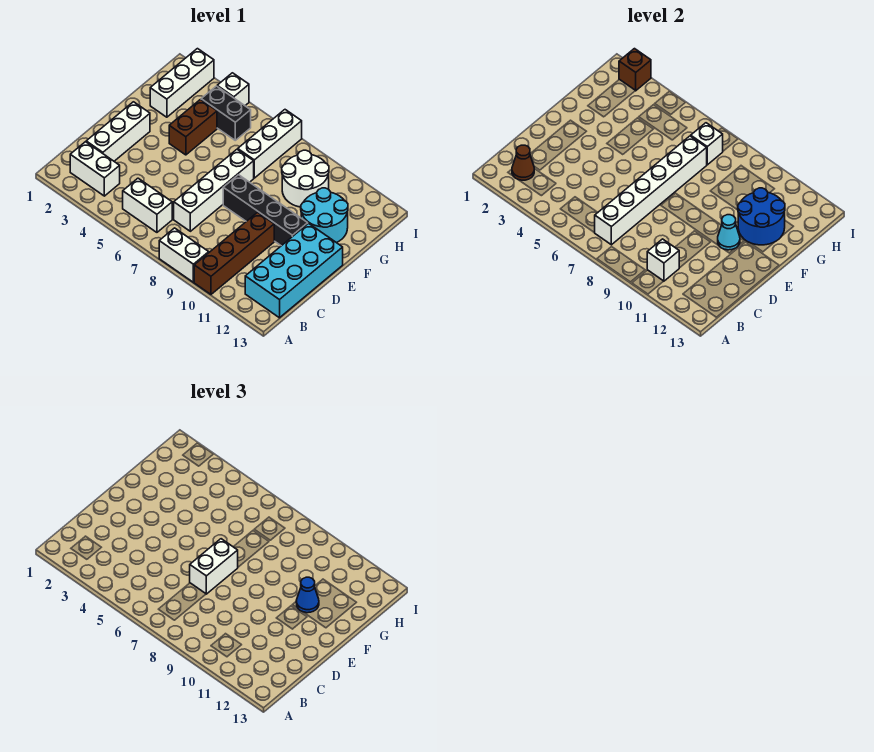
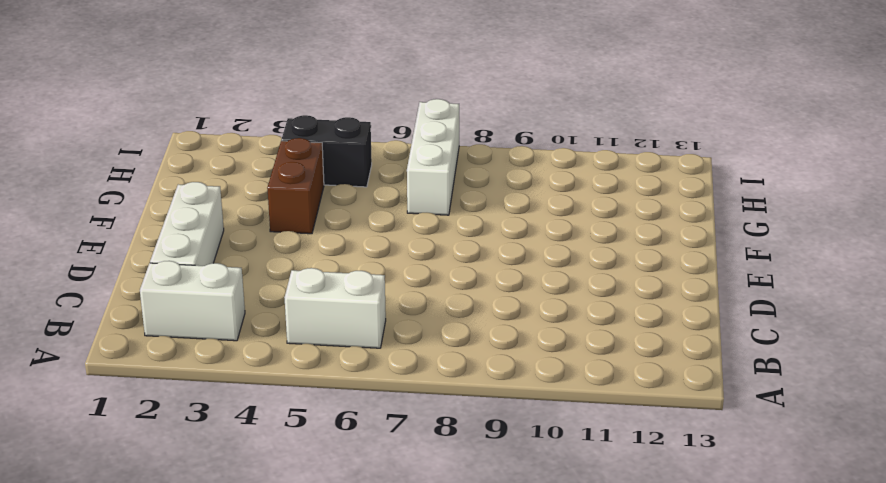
none -> white 1x2 brick [159,228,209,282]
none -> brown 1x4 brick [194,212,274,294]
none -> cyan 2x4 brick [245,223,343,318]

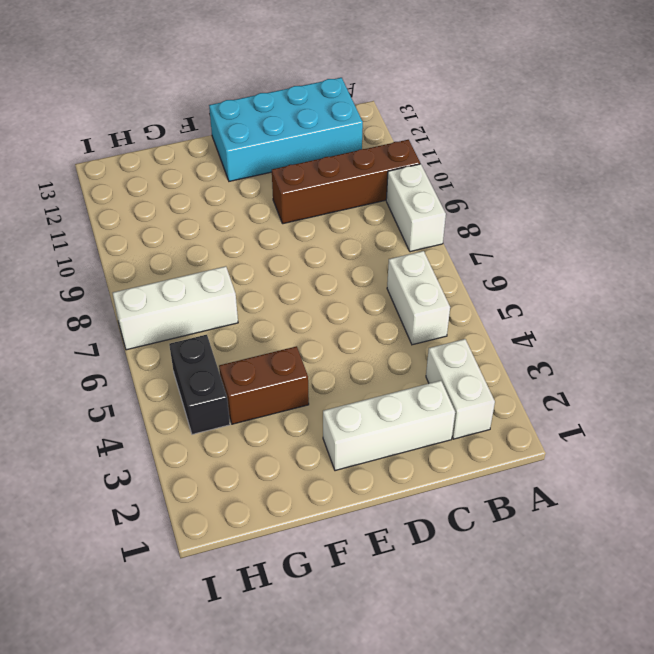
none -> white 1x4 brick [174,149,254,231]
none -> black 1x4 brick [223,175,308,246]
none -> cyan 2x2 round brick [301,188,348,243]

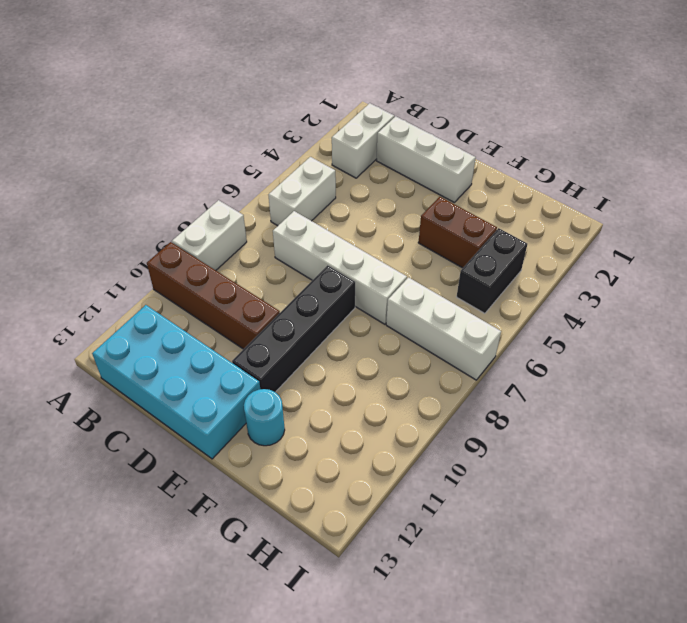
cyan 1x1 round brick [244,389,285,446] -> cyan 2x2 round brick [301,188,348,243]
none -> white 1x3 brick [150,49,214,117]
none -> white 2x2 round brick [282,150,329,207]
none -> white 1x1 brick [217,73,249,106]

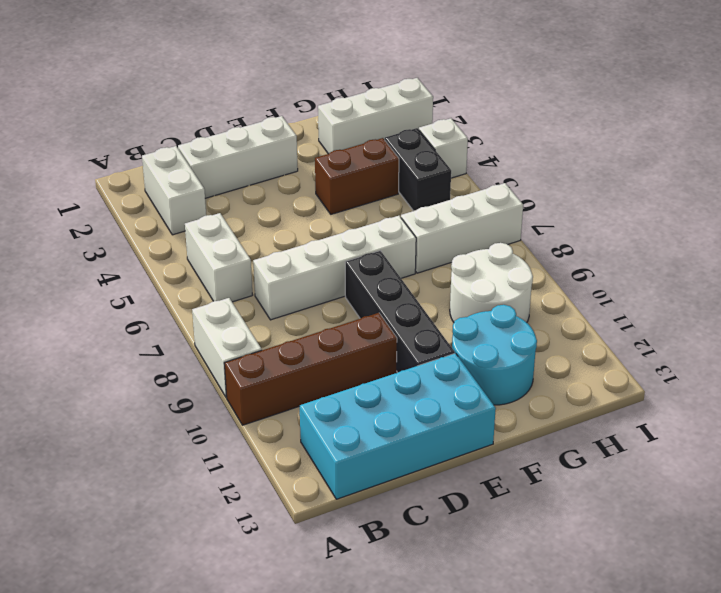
none -> brown 1x1 cone [512,145,534,180]
none -> white 1x6 brick [595,136,707,245]
none -> white 1x1 brick [647,239,679,281]

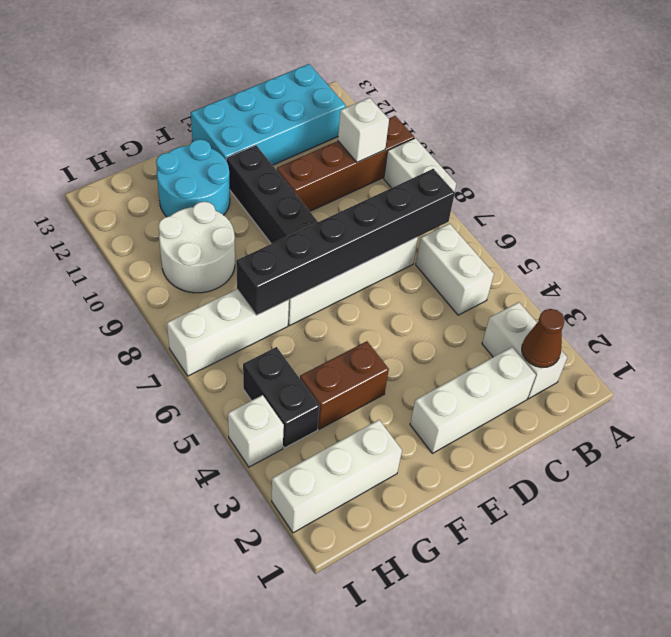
black 1x6 brick [236,169,455,315] -> white 1x6 brick [595,136,707,245]
none -> cyan 1x1 cone [718,215,740,250]
none -> blue 2x2 round brick [738,188,785,245]
none -> white 1x1 brick [691,123,723,165]

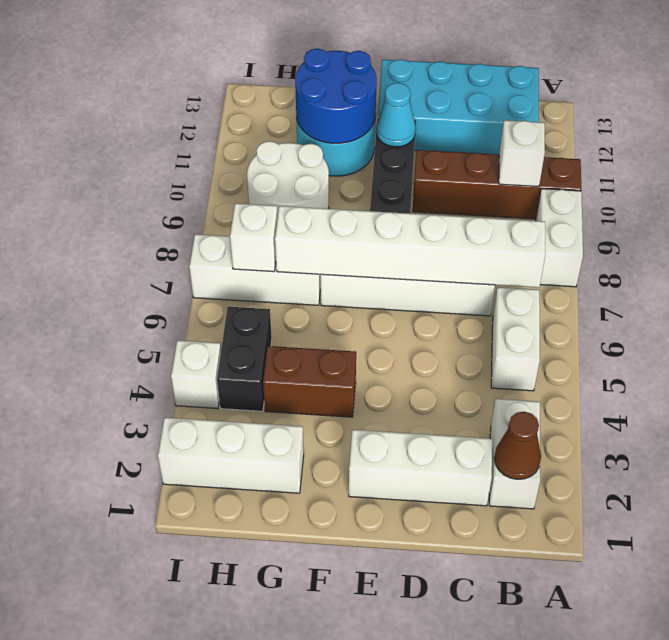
none -> brown 1x1 brick [619,49,651,90]
none -> white 1x2 brick [190,539,238,594]
none -> blue 1x1 cone [296,577,319,613]

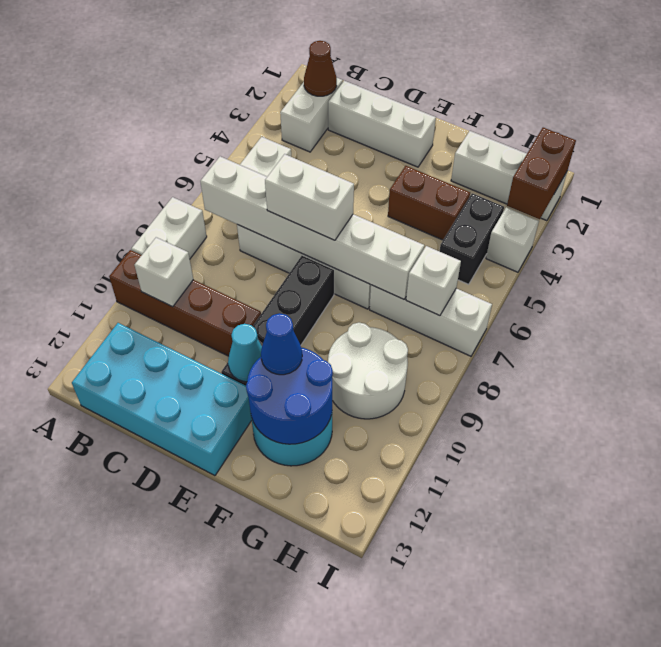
brown 1x2 brick [507,128,576,219] -> brown 1x1 brick [619,49,651,90]

